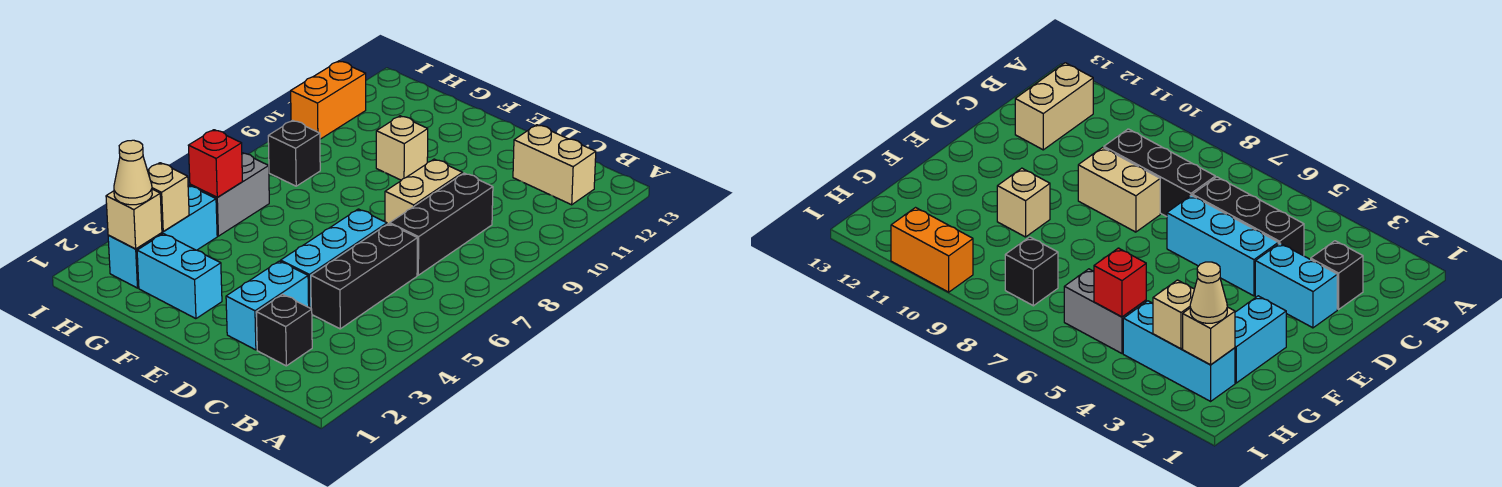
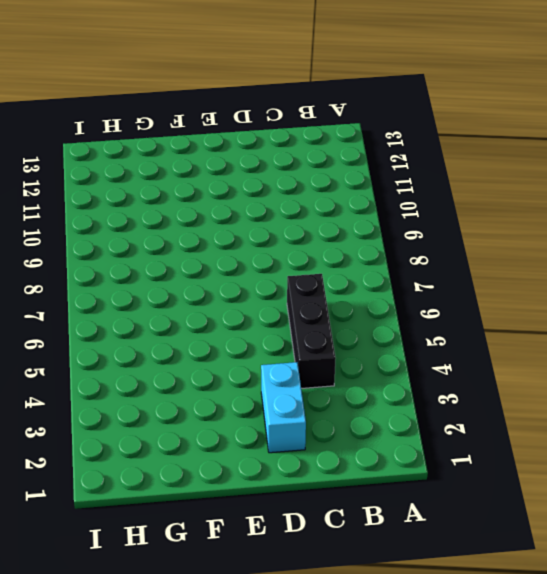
none -> tan 1x2 brick [513,125,596,205]
none -> black 1x1 brick [256,294,312,366]
none -> black 1x3 brick [390,173,493,275]

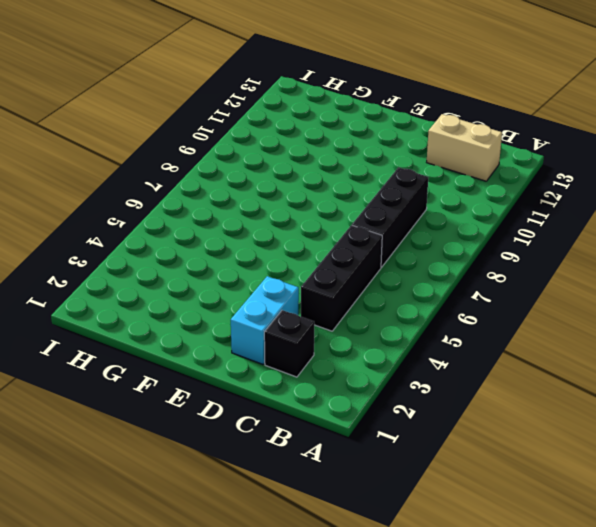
none -> cyan 1x3 brick [281,209,387,308]
none -> tan 1x2 brick [385,159,463,224]
none -> cyan 1x2 brick [137,234,222,319]

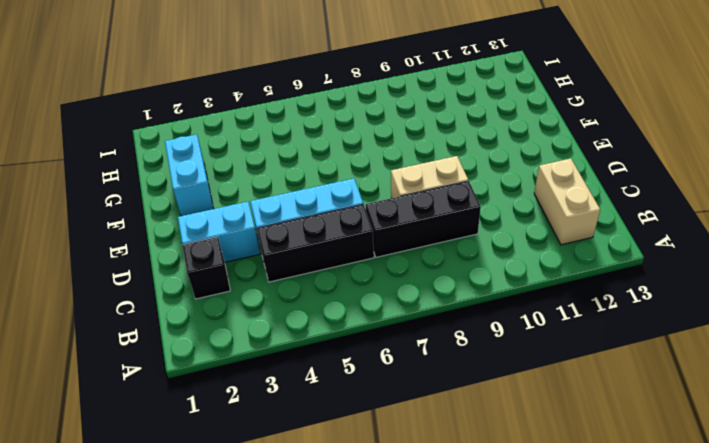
none -> tan 1x1 brick [376,116,428,180]
none -> cyan 1x3 brick [108,185,217,288]
none -> grey 1x2 brick [190,153,269,236]

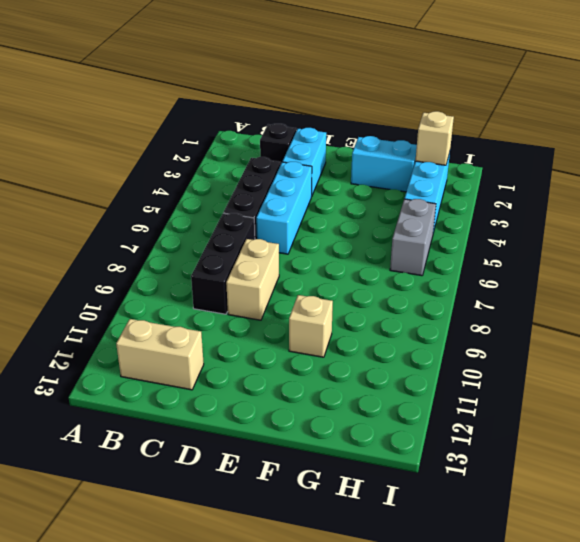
none -> black 1x1 brick [268,120,320,186]
none -> orange 1x2 brick [291,61,366,139]
none -> tan 1x1 brick [147,163,189,232]

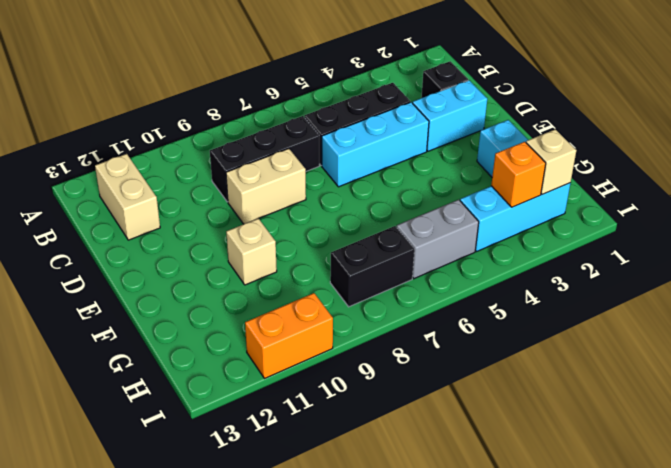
orange 1x1 brick [491,142,546,207] -> tan 1x1 brick [147,163,189,232]
black 1x2 brick [330,226,414,307] -> black 1x1 brick [268,120,320,186]
none -> red 1x1 brick [188,130,243,197]
none -> tan 1x1 cone [114,140,152,205]

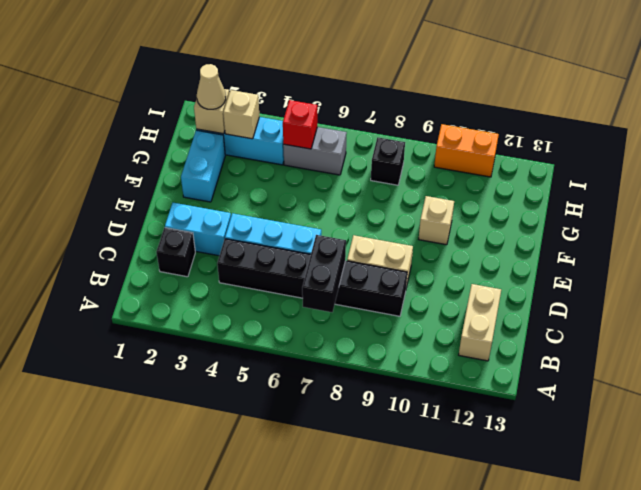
black 1x2 brick [302,235,346,312] -> none

